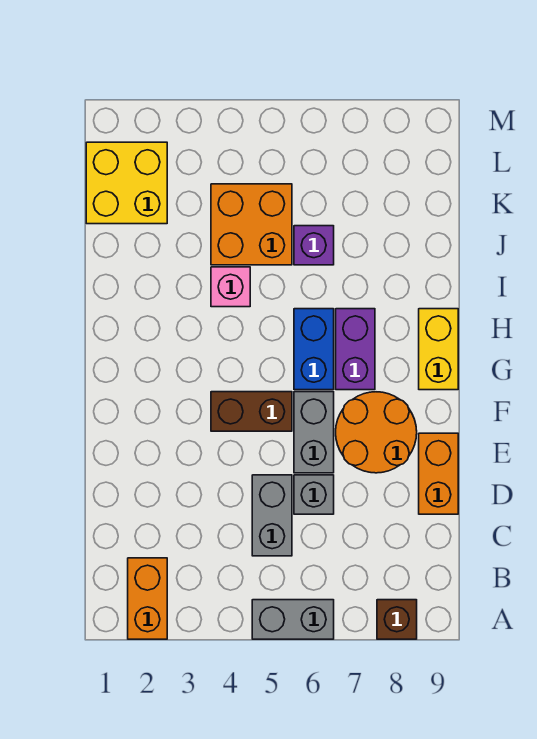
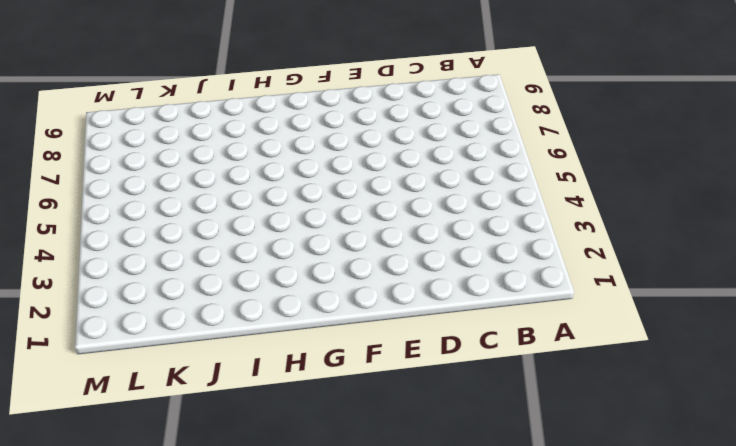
none -> orange 1x2 brick [128,558,167,639]
none -> grey 1x2 brick [252,600,334,639]
none -> brown 1x1 brick [377,600,417,639]

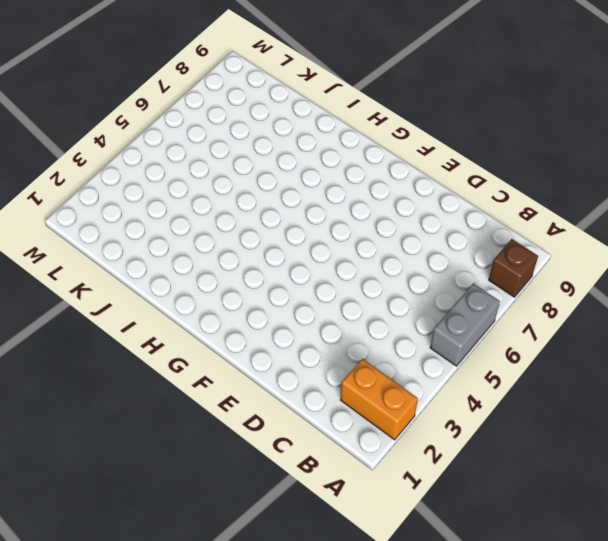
none -> grey 1x2 brick [252,475,292,556]
none -> grey 1x1 brick [294,475,334,514]
none -> orange 1x2 brick [419,433,458,514]

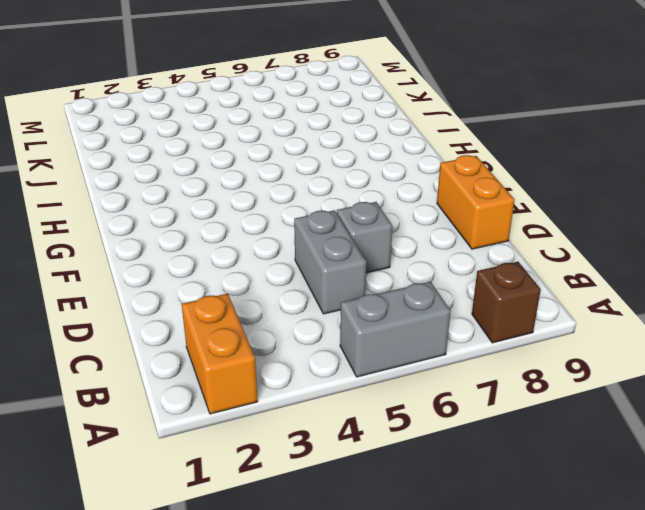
none -> grey 1x2 brick [294,392,334,473]
none -> orange 2x2 round brick [336,392,417,473]
none -> brown 1x2 brick [211,392,292,431]

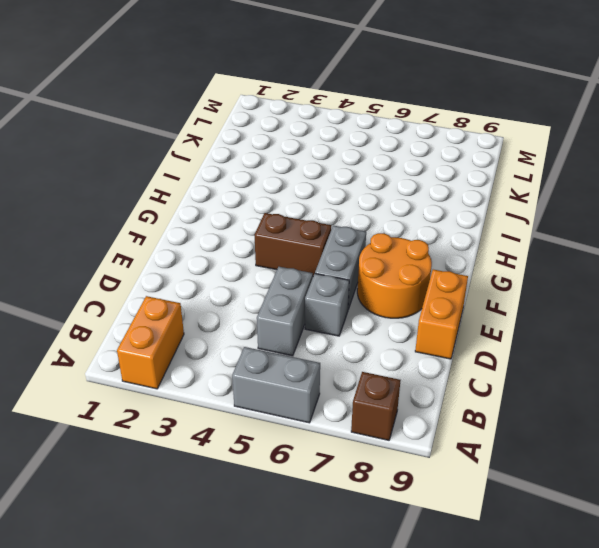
none -> blue 1x2 brick [294,309,334,390]
none -> purple 1x2 brick [336,309,375,390]
none -> yellow 1x2 brick [419,309,458,390]

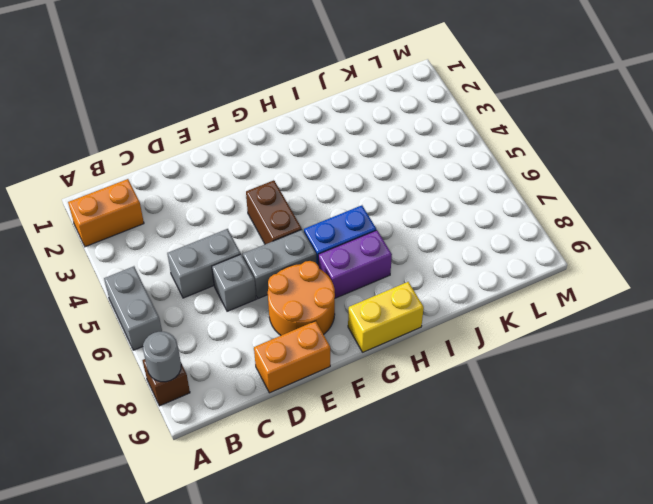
grey 1x1 round brick [143,332,181,382] -> none
none -> pink 1x1 brick [211,267,250,307]
none -> orange 2x2 brick [211,184,292,265]
none -> purple 1x1 brick [294,226,334,265]

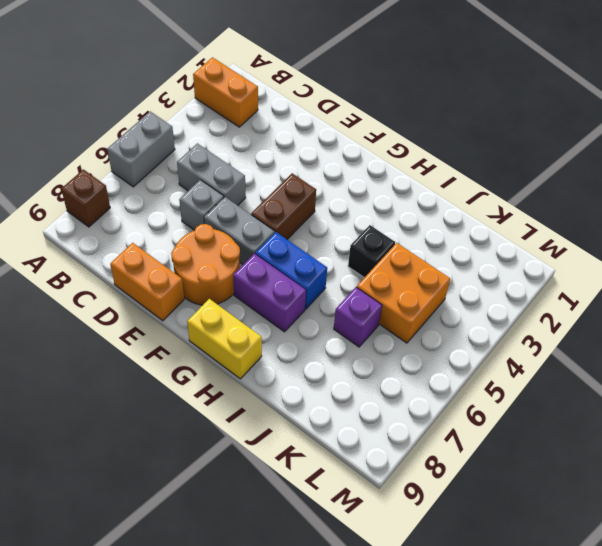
black 1x1 brick [348,225,395,278] -> pink 1x1 brick [211,267,250,307]
none -> yellow 2x2 brick [86,142,167,224]

